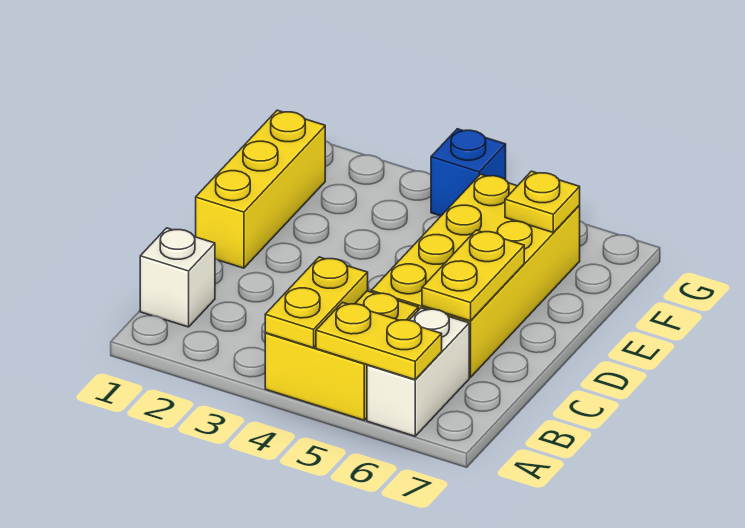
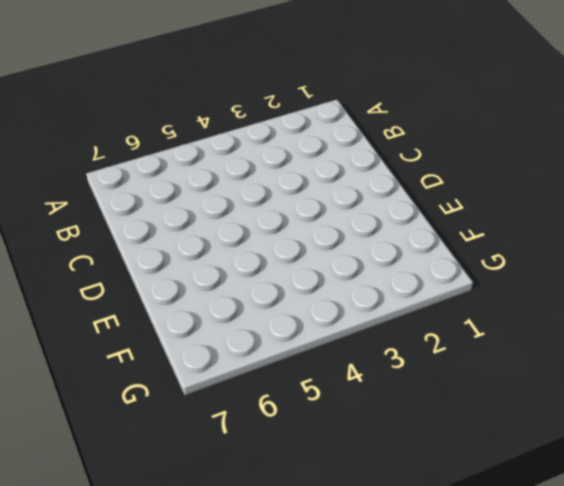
none -> yellow 2x2 brick [265,291,418,420]
none -> white 1x2 brick [367,308,469,436]

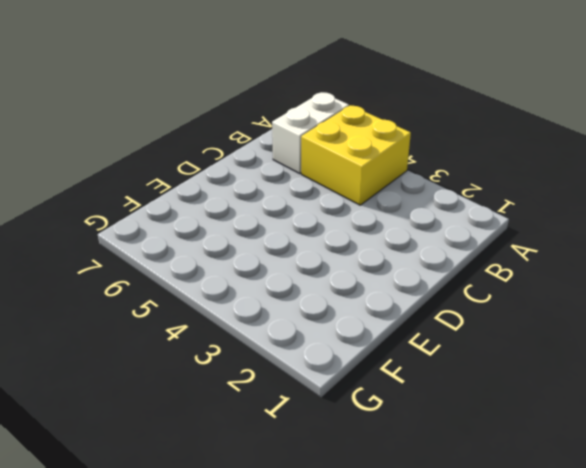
none -> white 1x1 brick [140,228,215,327]
none -> yellow 2x4 brick [371,174,580,378]

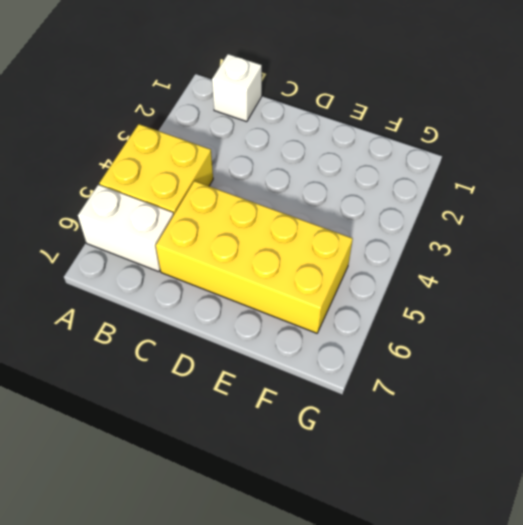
none -> yellow 1x3 brick [196,110,325,268]
none -> blue 1x1 brick [431,129,506,216]

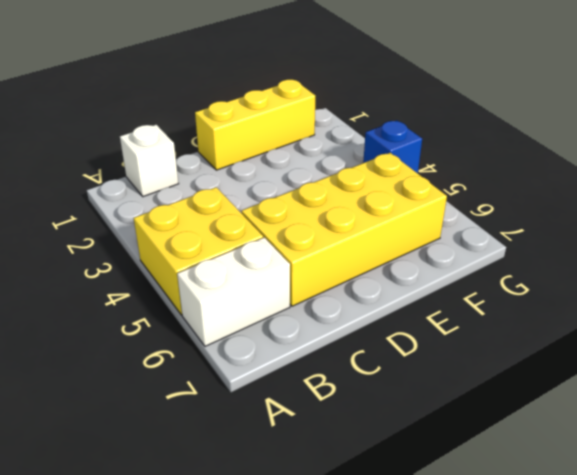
none -> yellow 1x2 plate [265,257,368,348]
none -> yellow 1x2 plate [316,302,442,380]

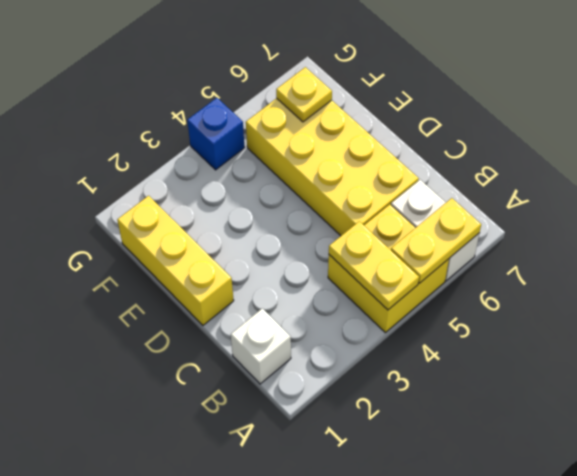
none -> yellow 1x2 plate [422,230,524,321]

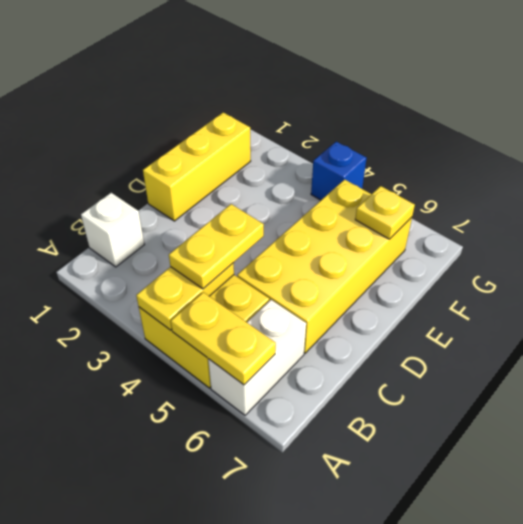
yellow 1x2 plate [169,204,264,289] -> yellow 1x2 plate moved to [422,230,524,321]

